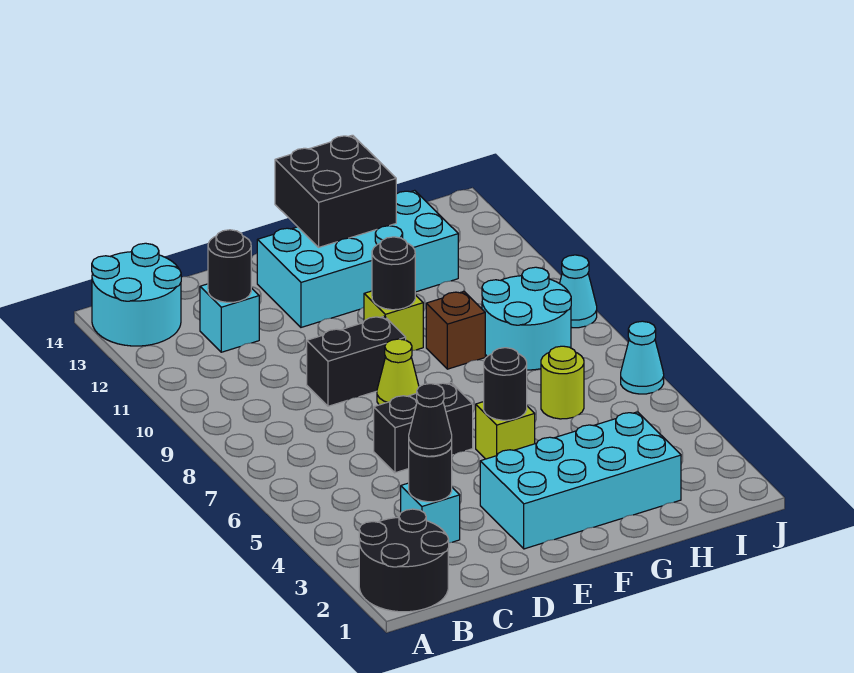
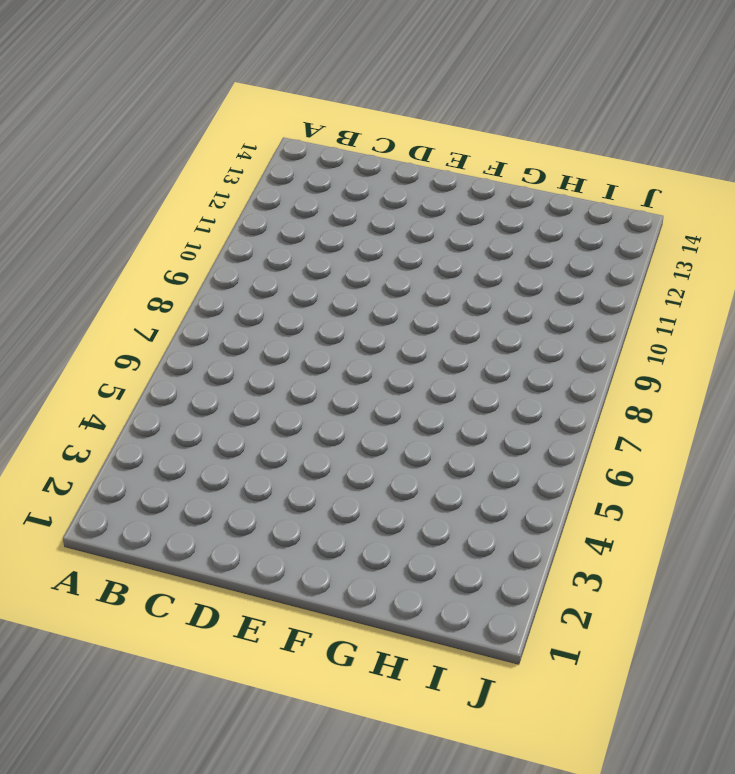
none -> black 2x2 round brick [359,509,449,612]
none -> cyan 2x2 round brick [92,243,181,346]
none -> cyan 1x1 brick [401,483,460,543]

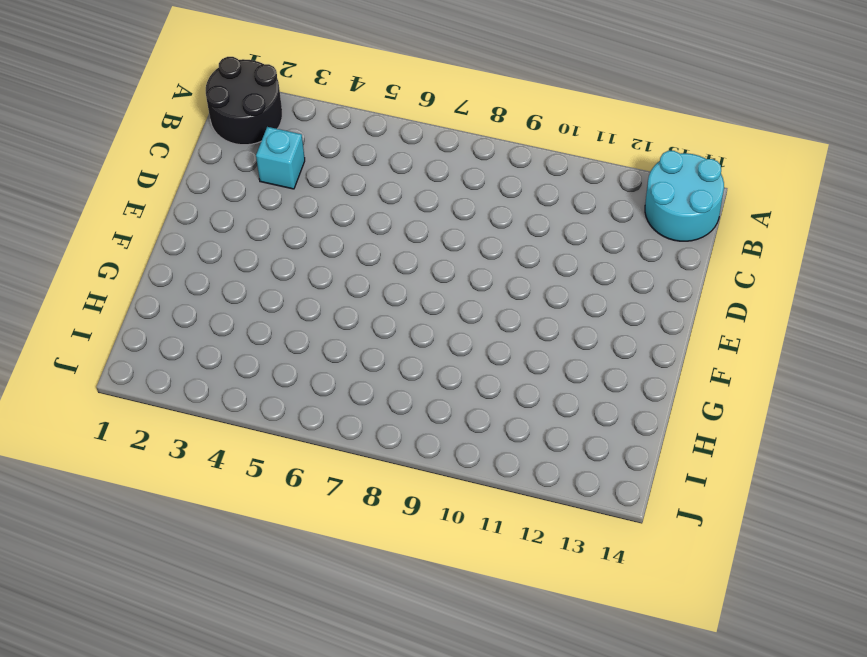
none -> cyan 1x1 brick [200,284,259,352]
none -> black 1x2 brick [374,383,473,473]
none -> black 1x2 brick [307,316,406,406]

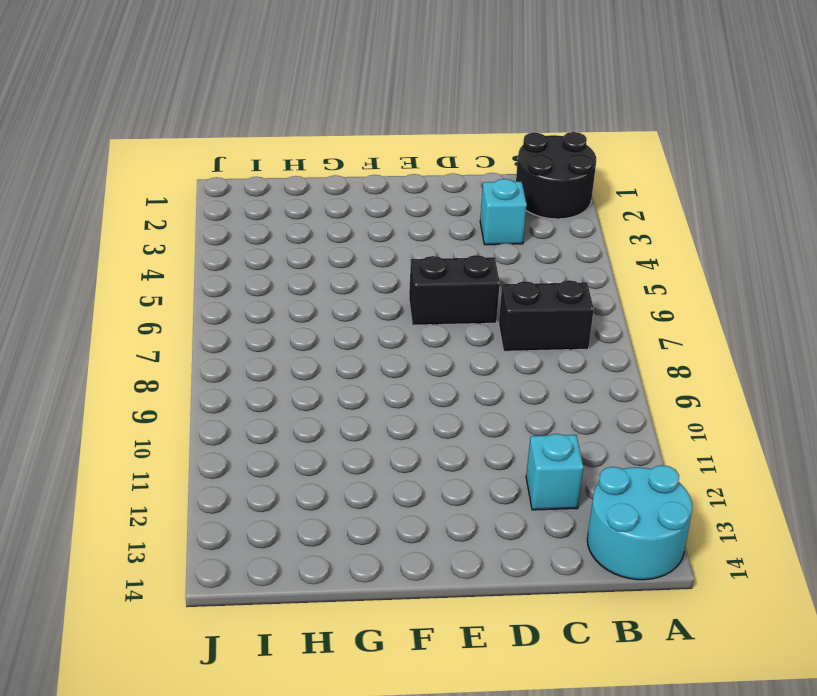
black 1x2 brick [499,280,594,351] -> black 1x2 brick moved to [307,316,406,406]
none -> cyan 2x4 brick [480,412,681,549]
none -> lime 1x1 cone [377,339,419,405]
none -> cyan 2x4 brick [257,190,458,327]

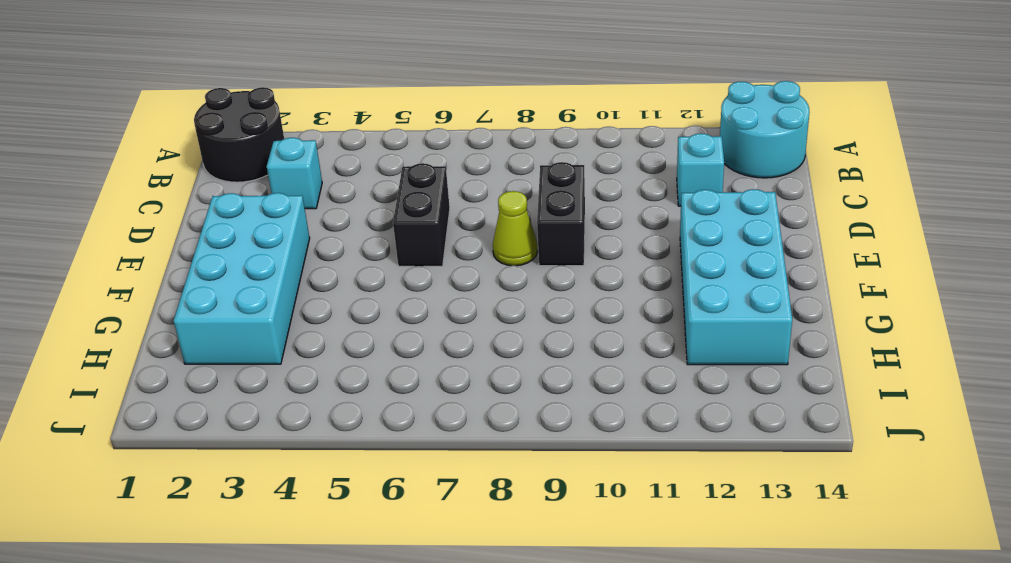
none -> lime 1x1 brick [476,402,535,459]
none -> lime 1x1 brick [364,291,423,351]
none -> brown 1x1 brick [426,291,485,369]

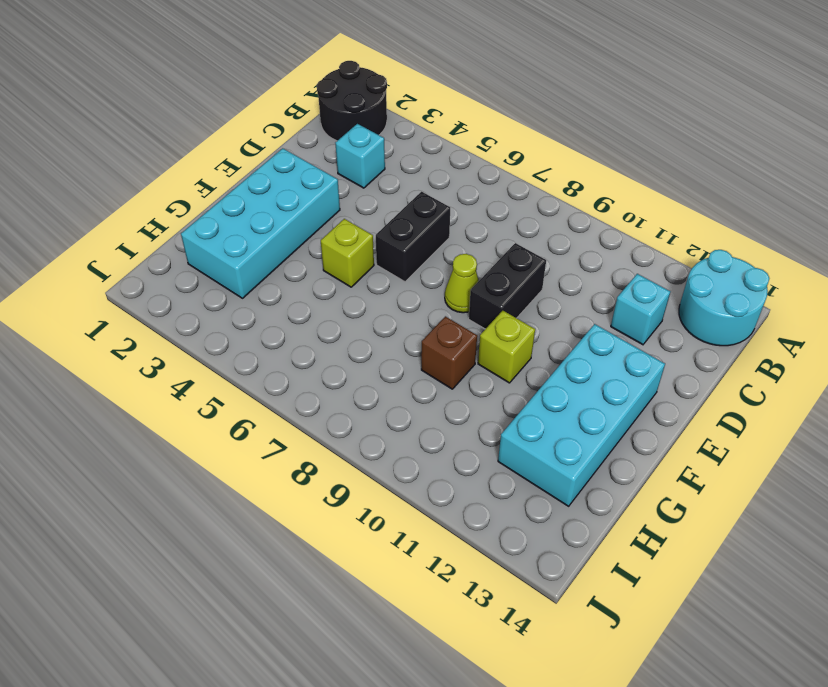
none -> lime 1x1 round brick [541,346,584,419]
none -> cyan 2x2 round brick [482,267,571,370]
none -> cyan 1x1 cone [621,321,664,394]

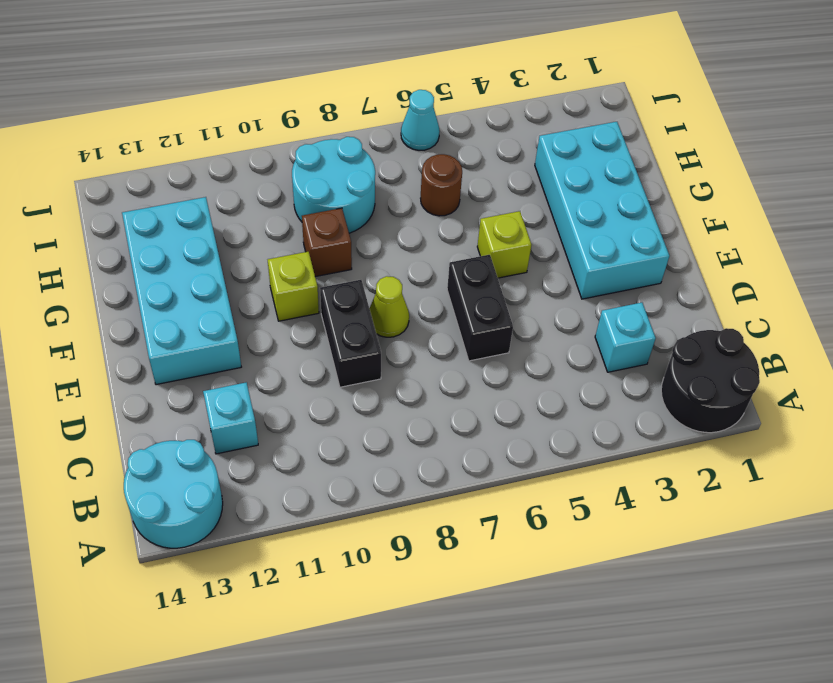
brown 1x1 round brick [421,154,462,216] -> lime 1x1 round brick [541,346,584,419]
none -> cyan 1x1 cone [560,255,597,328]
none -> black 1x1 round brick [409,447,452,502]
none -> black 1x1 round brick [208,230,251,302]

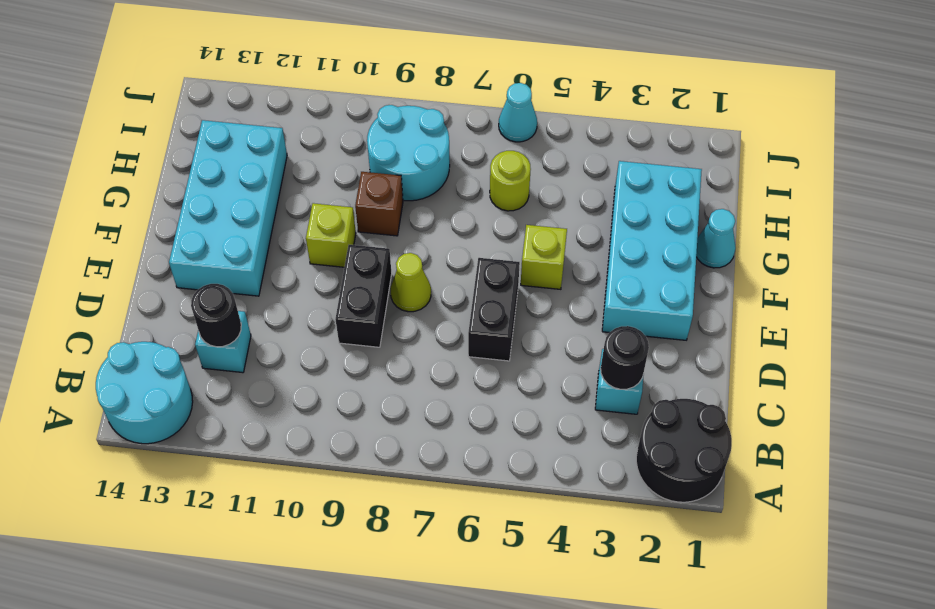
cyan 1x1 cone [696,209,736,268] -> cyan 1x1 cone moved to [560,255,597,328]
none -> black 1x1 round brick [484,348,527,420]
none -> black 1x1 round brick [372,237,415,310]
none -> black 2x2 brick [275,135,396,247]

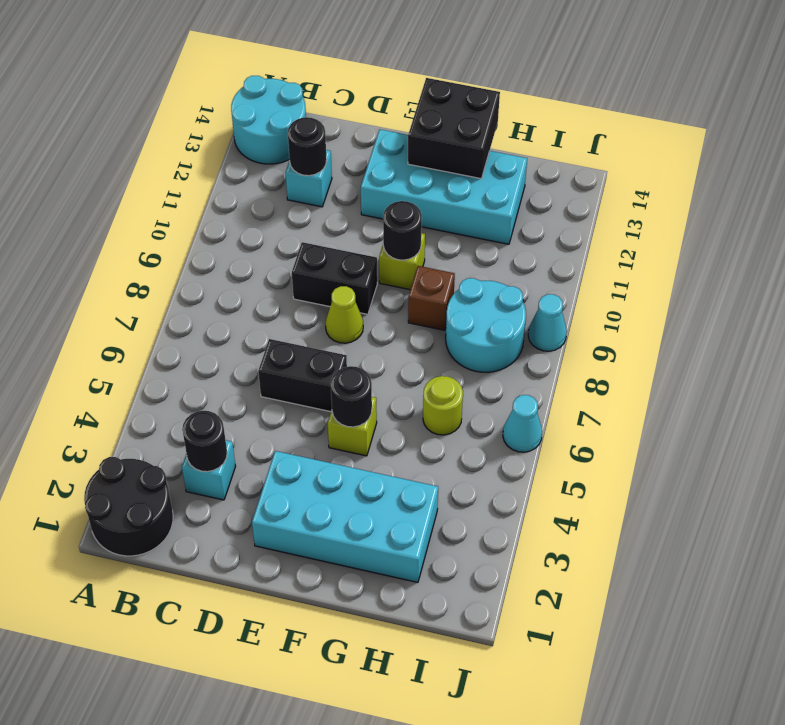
none -> black 1x1 cone [409,384,452,456]

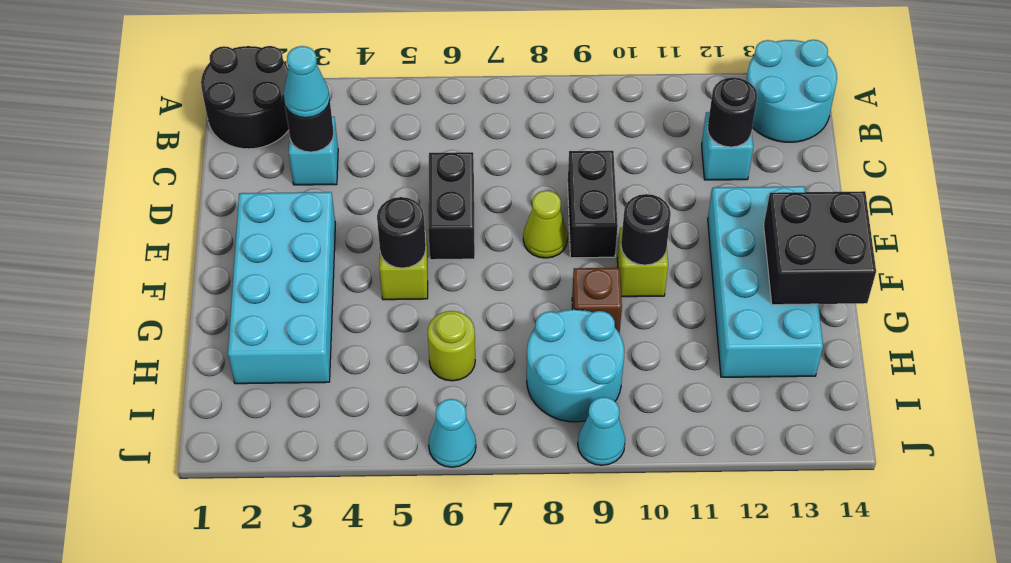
cyan 1x1 cone [284,46,330,118] -> black 1x1 cone [409,384,452,456]

